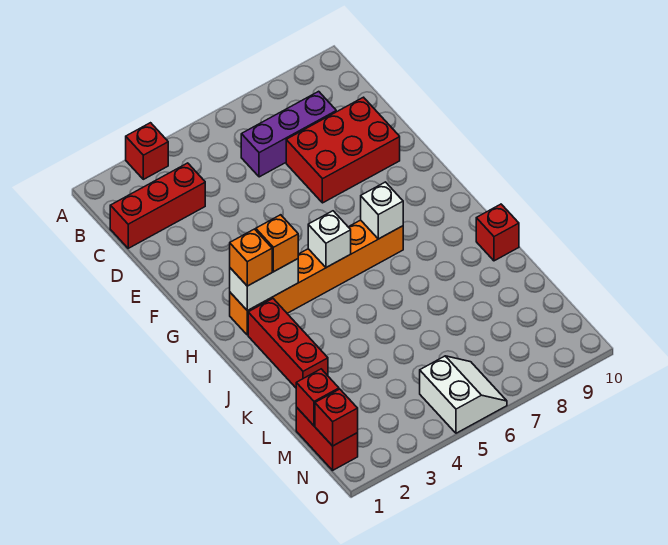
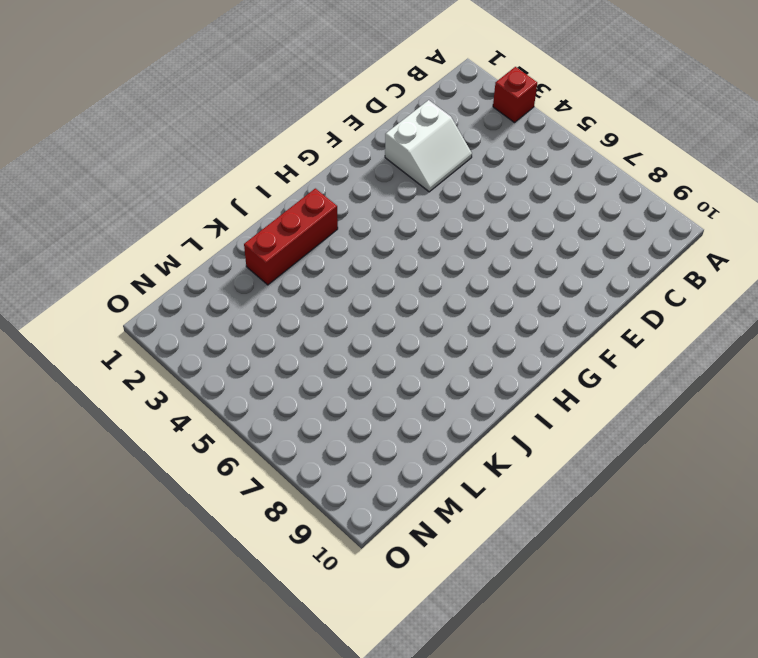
white 2x2 slope [385,100,472,192] -> white 2x2 slope moved to [420,356,507,433]
none -> red 1x3 brick [110,163,205,248]
none -> purple 1x3 brick [241,91,336,177]
none -> red 2x3 brick [286,97,400,203]

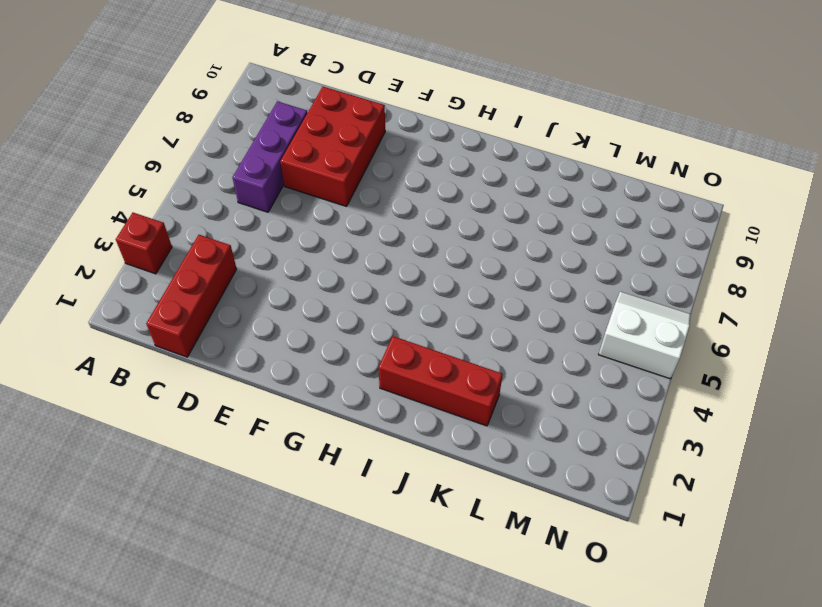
none -> orange 1x6 brick [230,220,403,335]
none -> red 1x1 brick [476,204,519,261]
none -> red 1x2 brick [296,407,358,470]

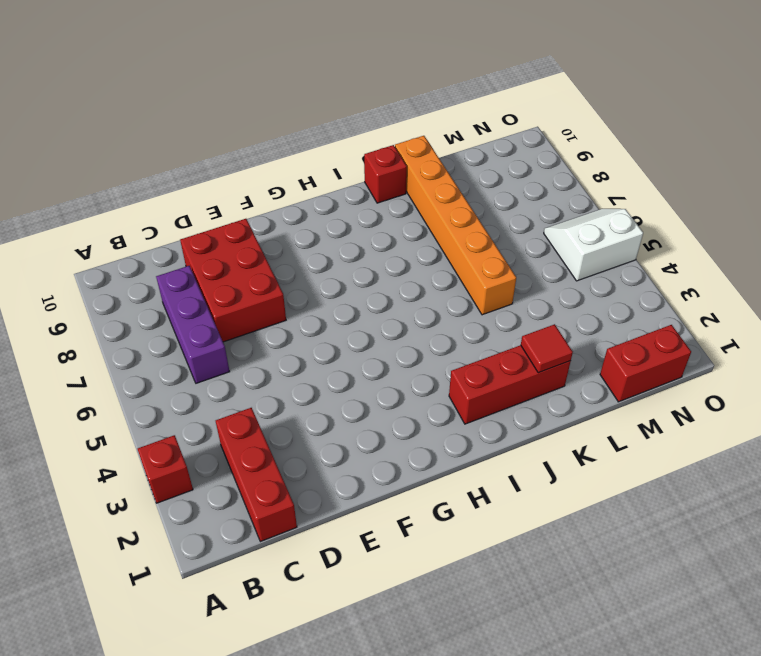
red 1x1 tile [521,324,573,373] -> none
orange 1x6 brick [395,136,516,315] -> orange 1x6 brick moved to [230,220,403,335]
none -> white 1x2 brick [230,259,298,311]
none -> white 1x1 brick [308,211,351,268]
none -> white 1x1 brick [361,182,403,239]

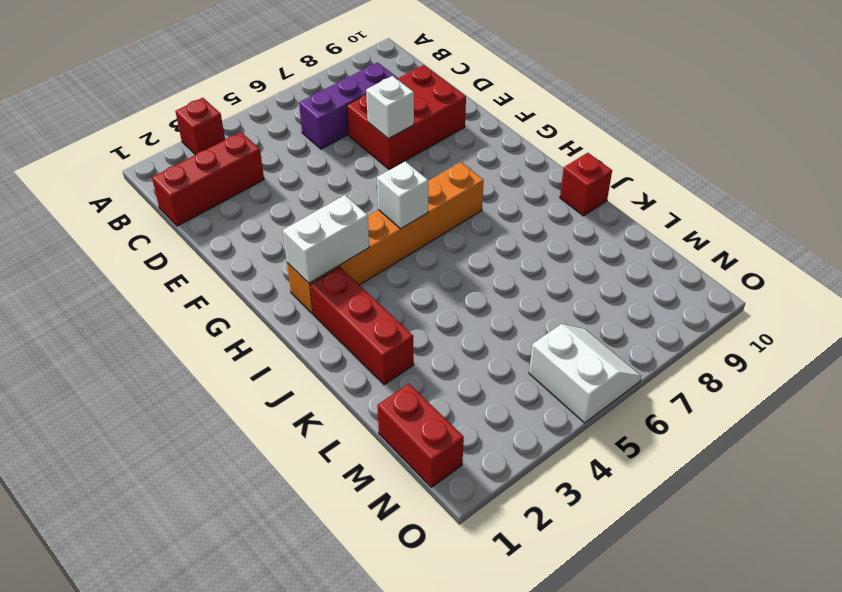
white 1x1 brick [366,76,414,139] -> white 1x1 brick moved to [361,182,403,239]
none -> red 1x1 brick [296,369,339,426]
none -> red 1x1 brick [315,389,358,446]
none -> orange 1x1 brick [230,229,272,286]

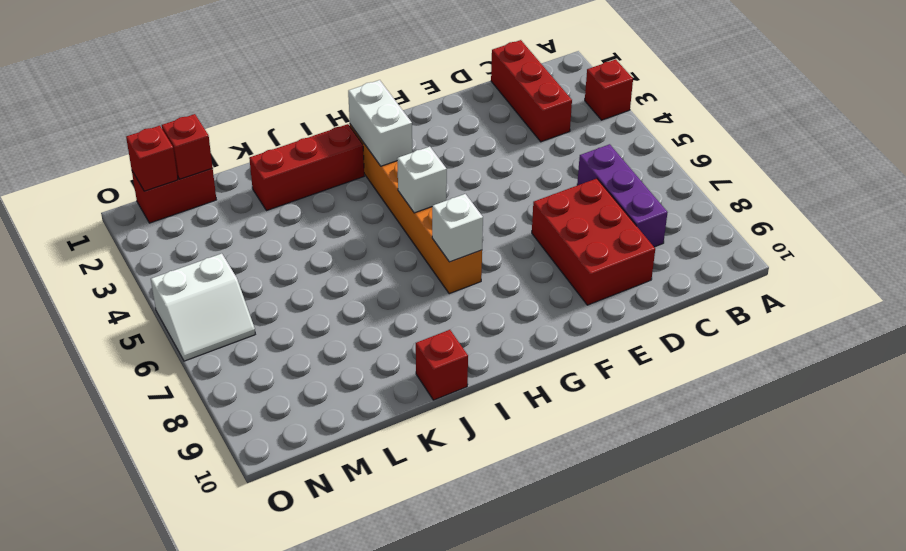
none -> orange 1x1 brick [230,229,272,286]
none -> orange 1x1 brick [255,215,298,272]

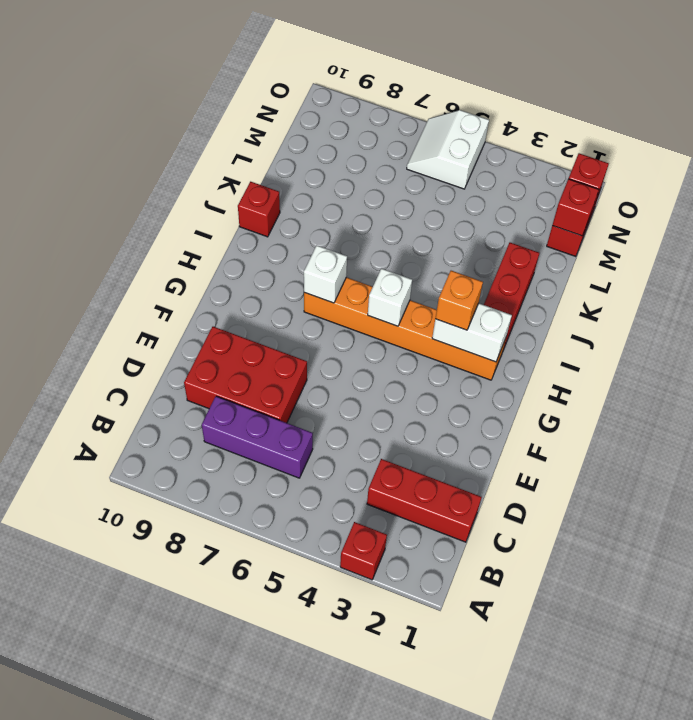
none -> orange 1x1 brick [230,229,272,286]

